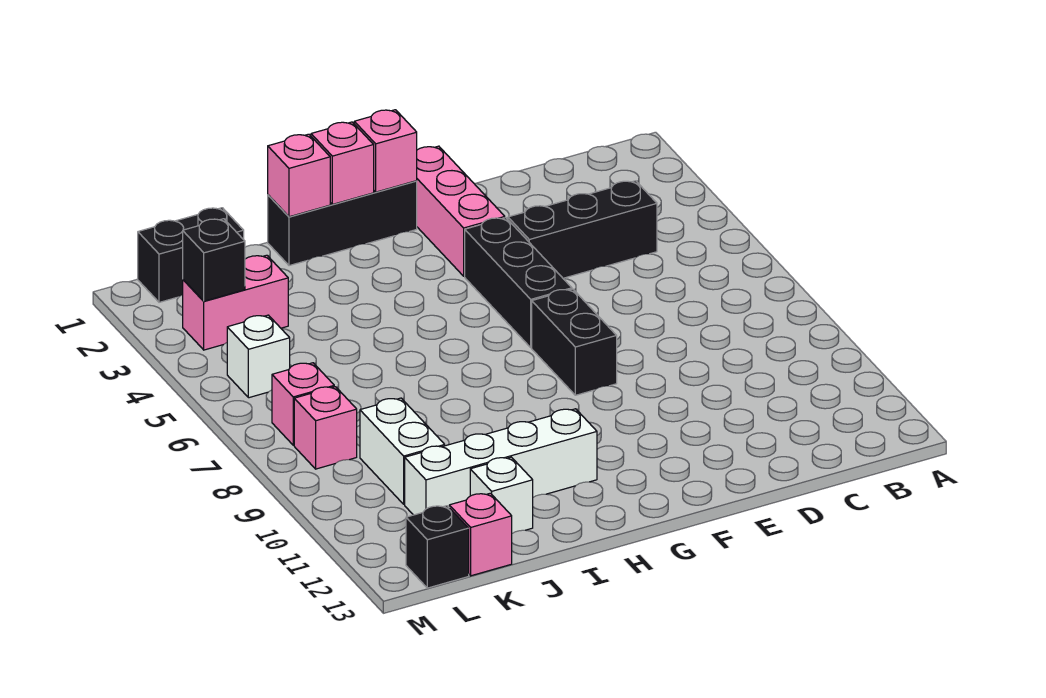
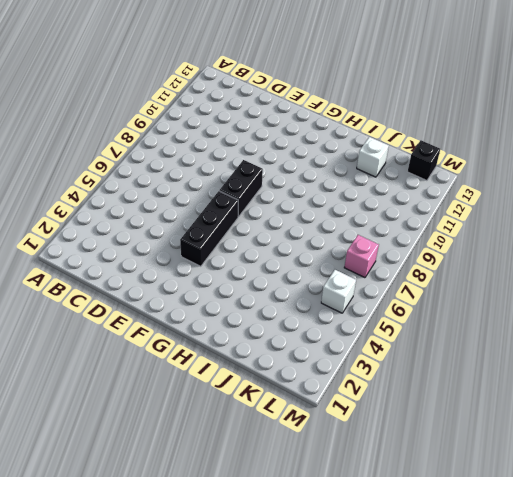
none -> black 1x3 brick [508,181,657,278]
none -> pink 1x3 brick [417,146,505,276]
none -> black 1x3 brick [268,181,417,266]

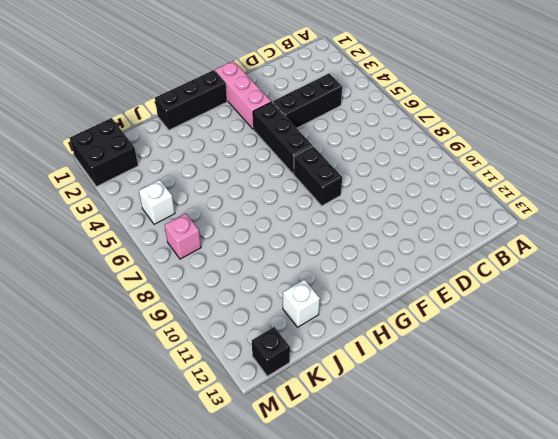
black 2x2 brick [70,118,138,187] -> black 1x2 brick [138,208,244,302]
none -> white 1x4 brick [405,409,597,515]
none -> pink 1x2 brick [183,255,288,350]
none -> white 1x2 brick [360,398,445,504]

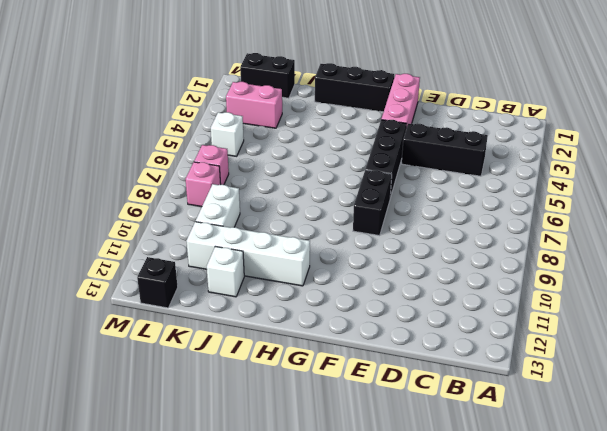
none -> pink 1x1 brick [449,493,512,576]
none -> pink 1x1 brick [354,110,417,192]
none -> pink 1x1 brick [311,122,374,204]

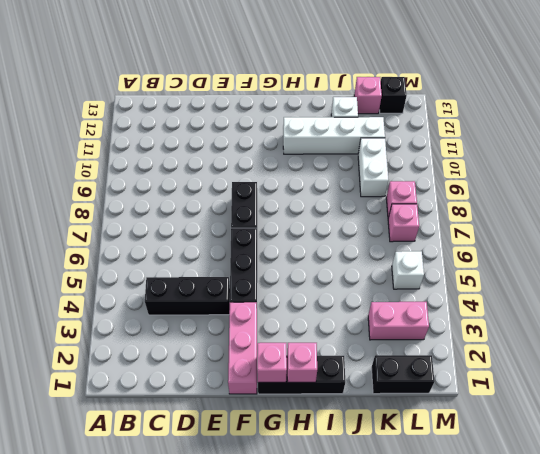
none -> pink 1x1 brick [268,134,330,217]
none -> black 1x1 brick [183,219,245,301]

